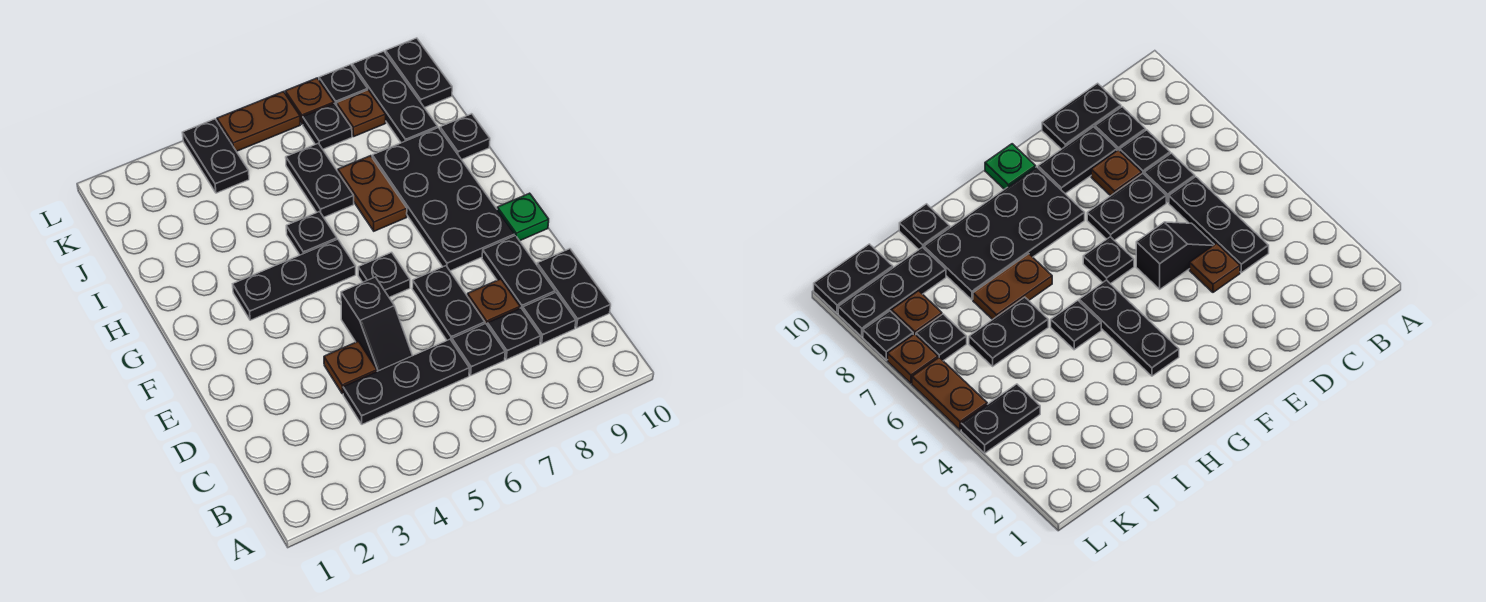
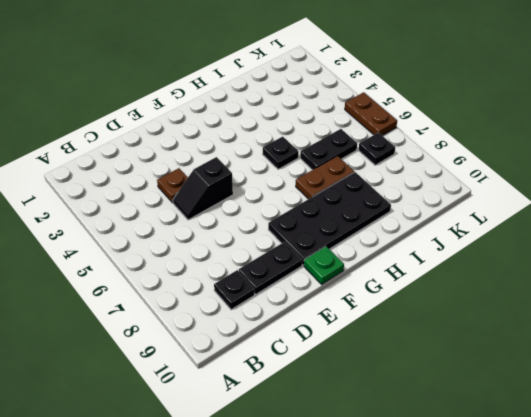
none -> black 1x3 plate [343,339,469,424]
none -> black 1x1 plate [452,324,505,375]
none -> black 1x1 plate [487,308,541,360]

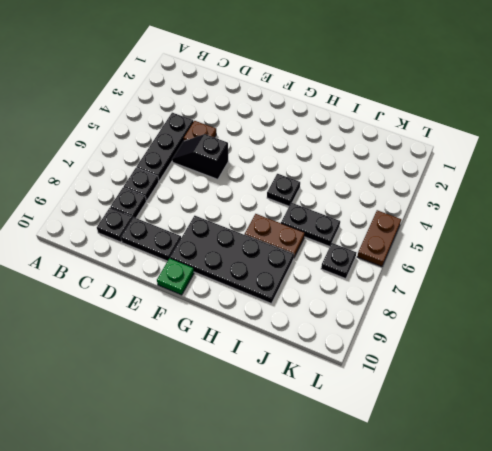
none -> black 1x2 plate [537,249,611,328]
none -> black 1x2 plate [412,266,485,341]
none -> brown 1x1 plate [467,279,520,324]

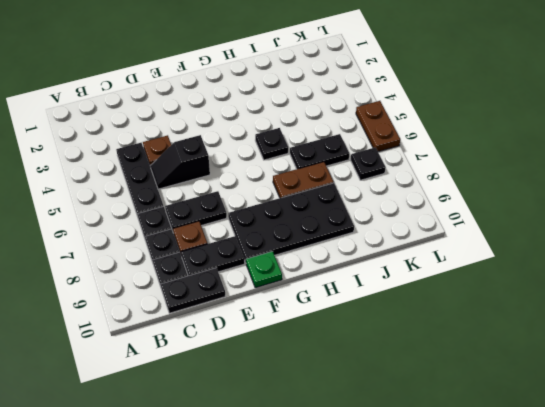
none -> black 1x1 plate [358,252,410,297]
none -> black 1x3 plate [233,239,356,320]
none -> black 1x1 plate [440,114,490,160]

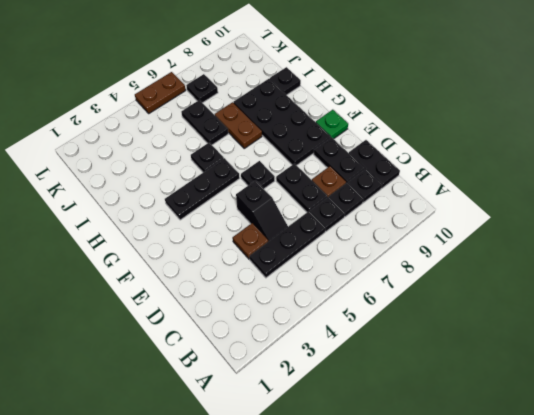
none -> black 1x3 plate [352,51,438,143]
none -> black 1x2 plate [182,119,249,193]
none -> brown 1x1 plate [337,90,386,136]

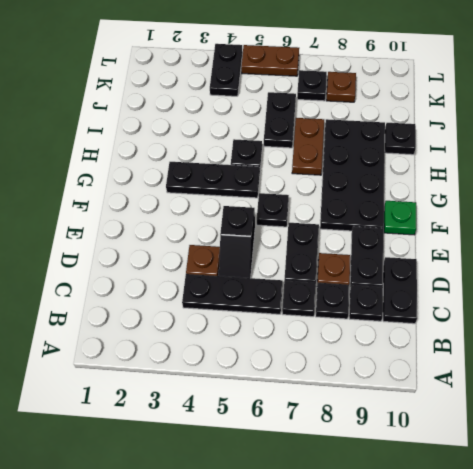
none -> black 1x3 plate [352,51,438,143]
none -> black 1x2 plate [386,38,452,108]
none -> brown 1x1 plate [285,78,334,125]

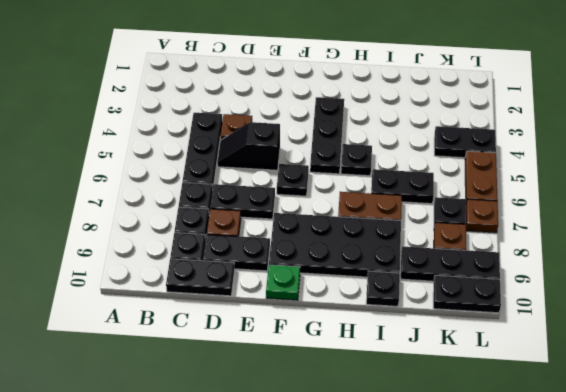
none -> black 1x1 plate [319,65,368,106]

